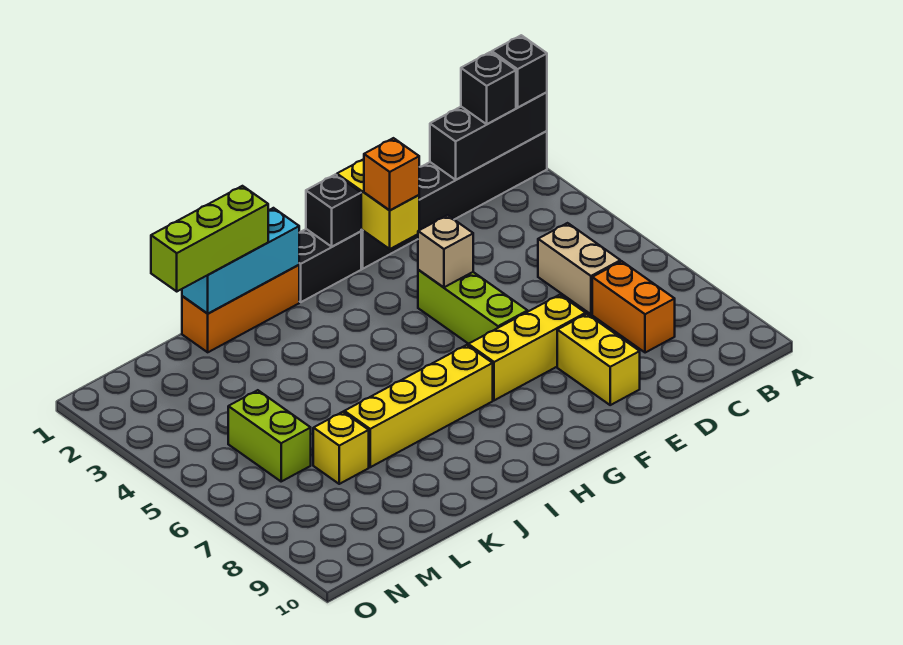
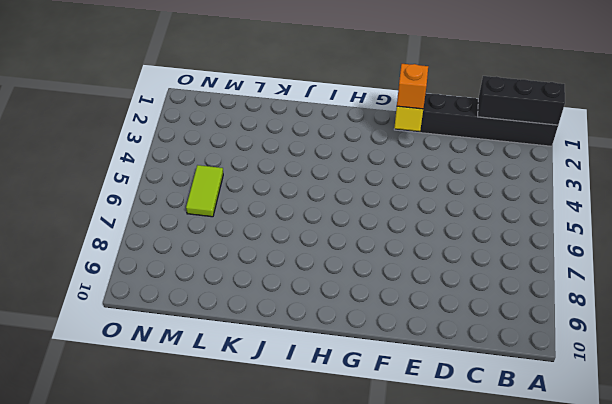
lime 1x2 tile [186,165,223,217] -> lime 1x2 brick [228,390,311,481]
none -> tan 1x2 brick [538,223,620,314]
none -> orange 1x2 brick [592,261,675,353]
none -> yellow 1x3 brick [468,295,586,400]

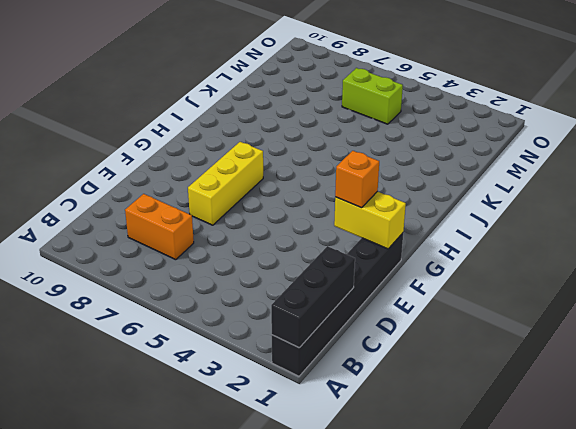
none -> tan 1x2 brick [538,223,620,314]
none -> yellow 1x2 brick [557,314,640,405]
none -> lime 1x3 brick [418,270,528,344]

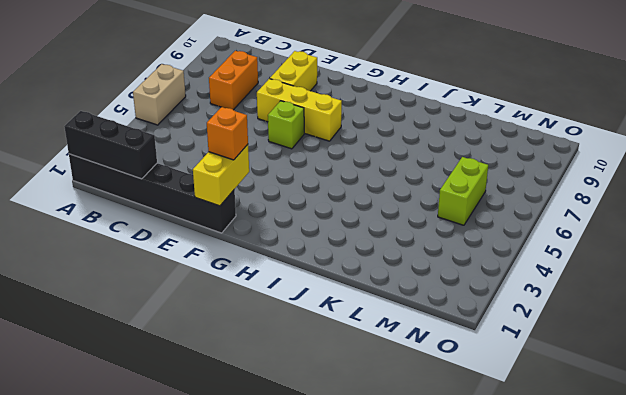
tan 1x2 brick [133,64,186,125] -> tan 1x2 brick moved to [538,223,620,314]
lime 1x1 brick [268,101,304,149] -> lime 1x3 brick [418,270,528,344]
none -> black 1x2 brick [299,229,361,302]
none -> yellow 1x4 brick [344,345,493,467]
none -> orange 1x3 brick [182,265,299,352]

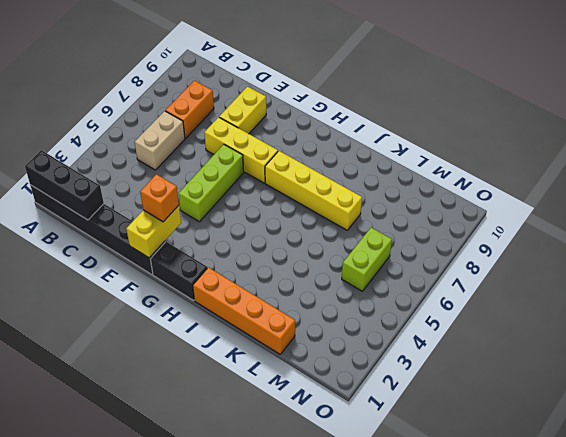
orange 1x4 brick [193,267,295,354] -> orange 1x3 brick [182,265,299,352]
none -> yellow 1x1 brick [313,412,369,484]
none -> tan 1x1 brick [418,215,473,287]
none -> black 1x1 brick [306,174,361,247]

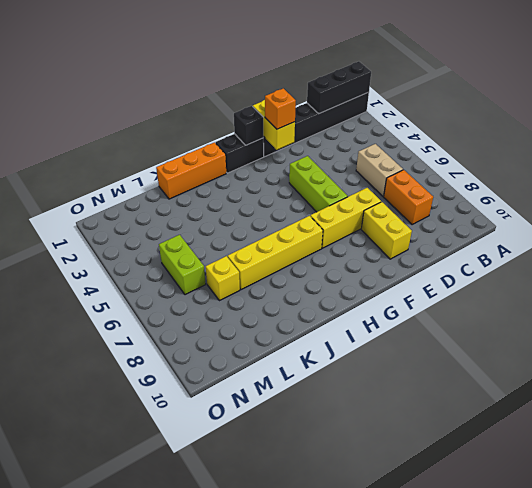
none -> tan 1x1 brick [418,215,473,287]
none -> cyan 1x3 brick [182,208,299,314]
none -> black 1x1 brick [492,35,547,107]

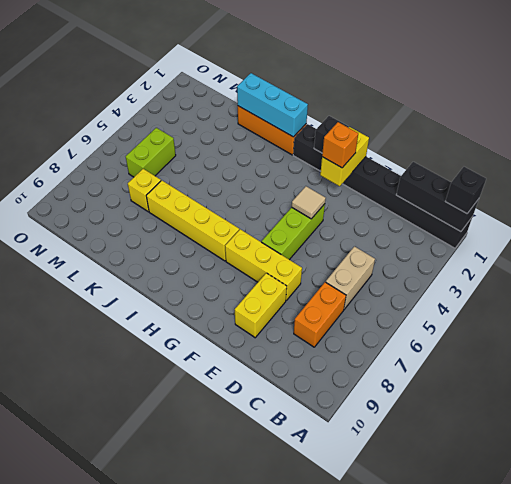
tan 1x1 tile [292,186,326,219] -> tan 1x1 brick [418,215,473,287]
none -> black 1x1 brick [461,52,516,124]
none -> lime 1x3 brick [151,186,269,291]

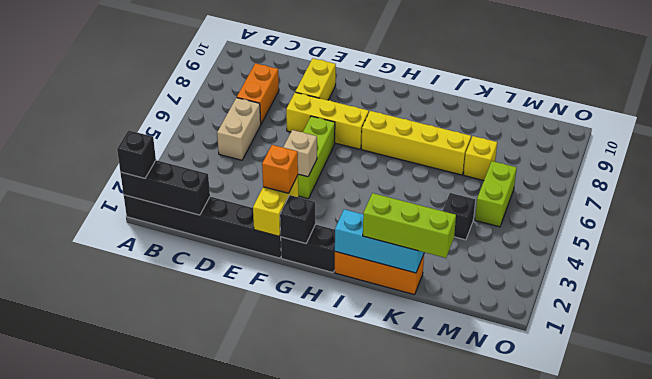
black 1x1 brick [443,193,475,240] -> black 1x1 brick moved to [461,52,516,124]

